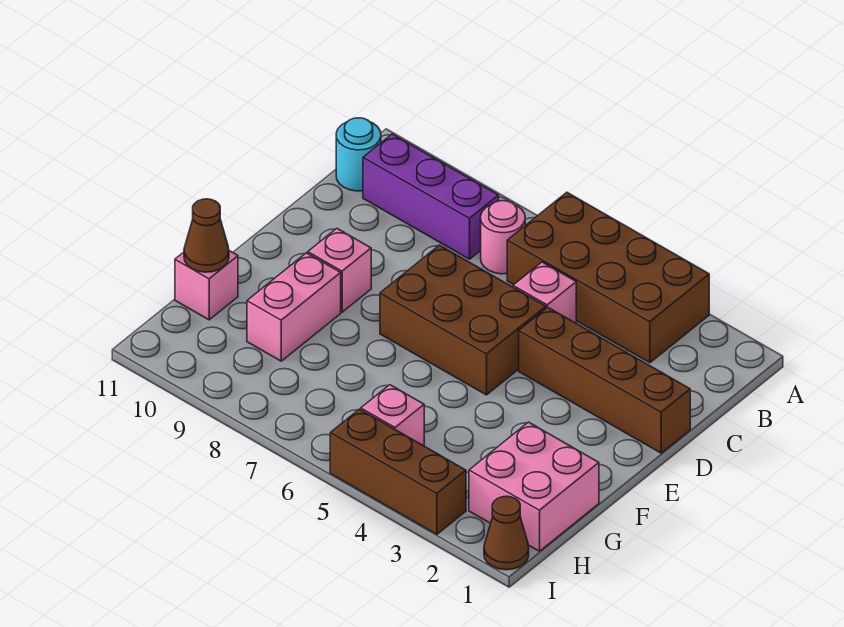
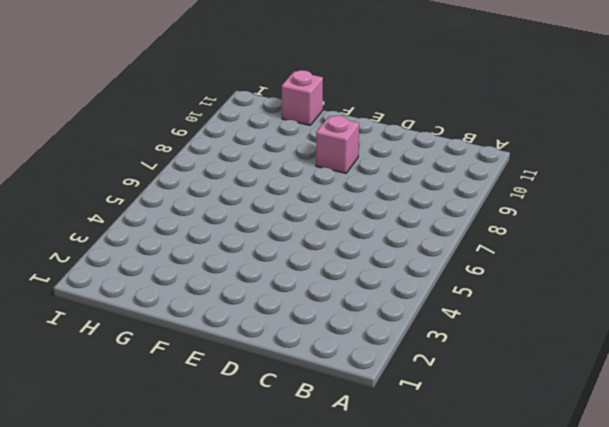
none -> brown 2x4 brick [507,192,709,363]
none -> pink 1x1 round brick [481,201,525,274]
none -> purple 1x3 brick [363,134,499,259]

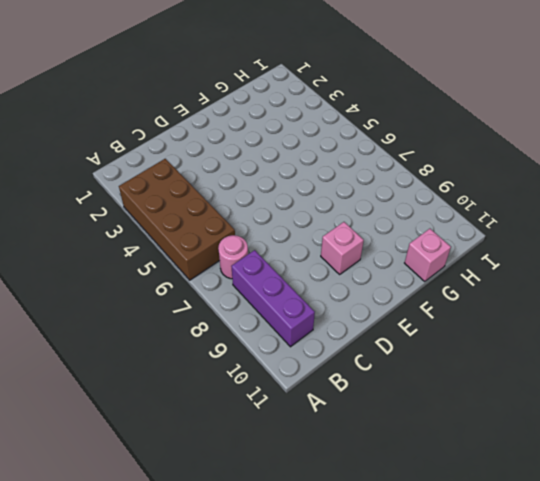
none -> cyan 1x1 round brick [336,118,381,191]
none -> pink 1x1 brick [513,262,576,323]
none -> brown 1x4 brick [519,307,690,453]

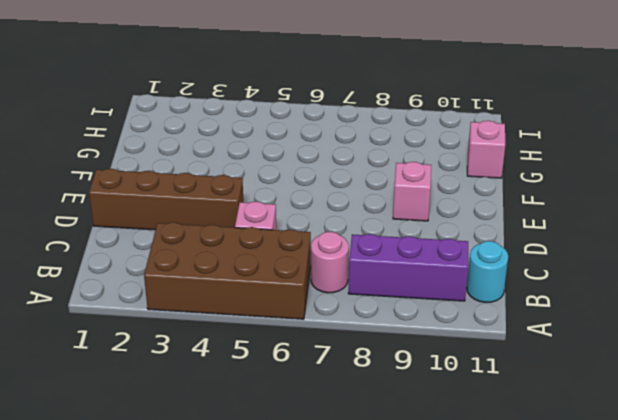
none -> brown 2x3 brick [380,245,546,395]
none -> pink 1x2 brick [247,253,341,361]
none -> pink 2x2 brick [469,422,599,551]

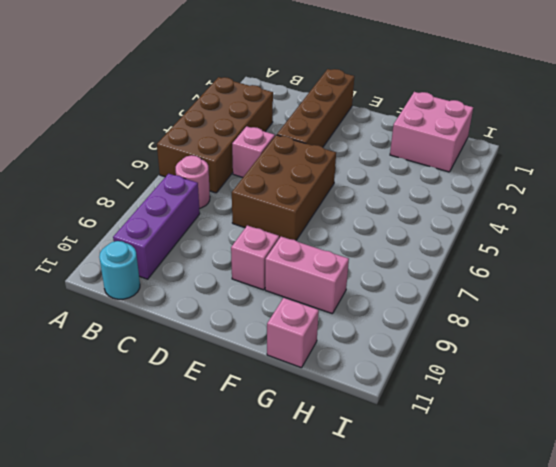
none -> pink 1x1 brick [361,385,424,446]
none -> brown 1x1 cone [484,496,529,570]
none -> brown 1x3 brick [330,409,466,534]

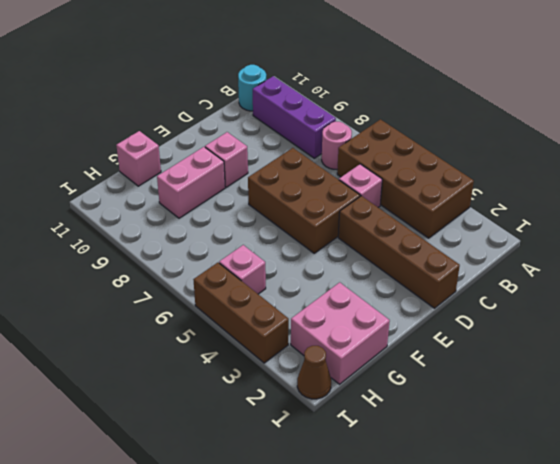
none -> brown 1x1 cone [184,199,229,272]

